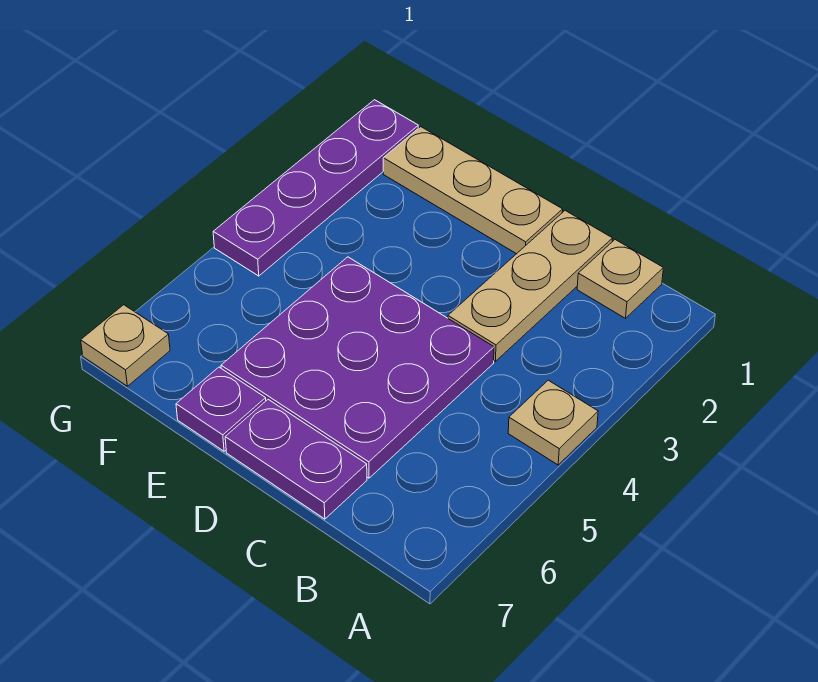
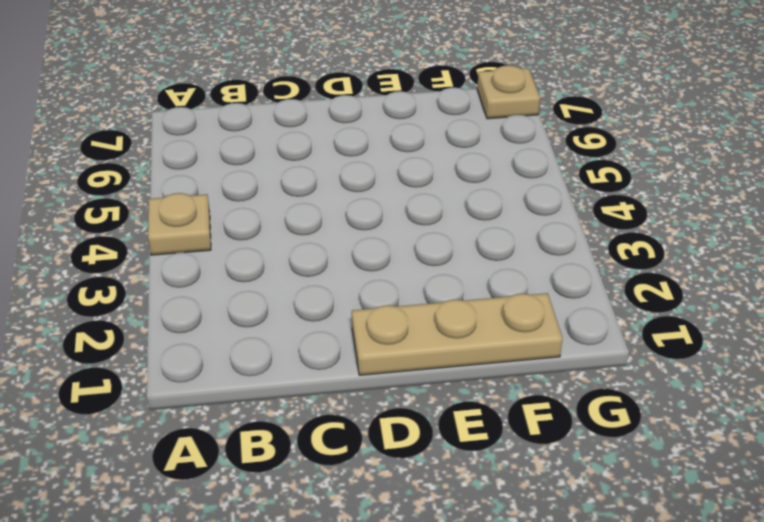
none -> tan 1x1 plate [577,240,663,318]
none -> tan 1x3 plate [448,211,613,361]

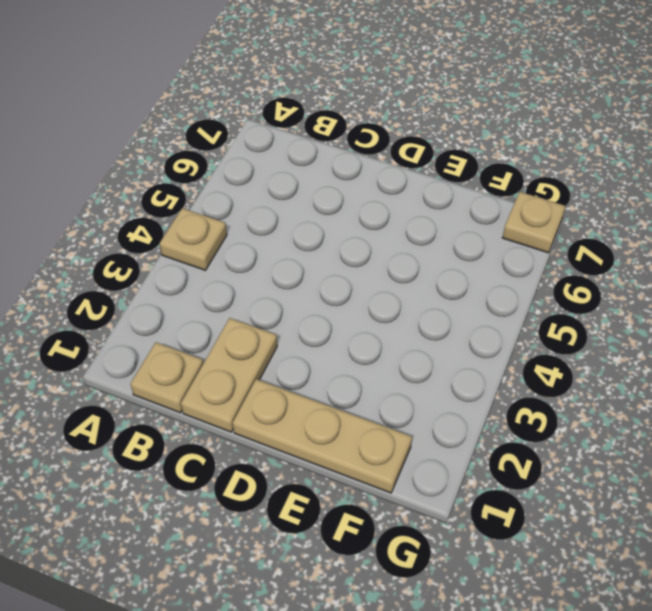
tan 1x2 plate [181,318,277,432] -> tan 1x3 plate [448,211,613,361]
none -> purple 3x3 plate [221,257,494,478]
none -> purple 1x2 plate [225,400,367,519]

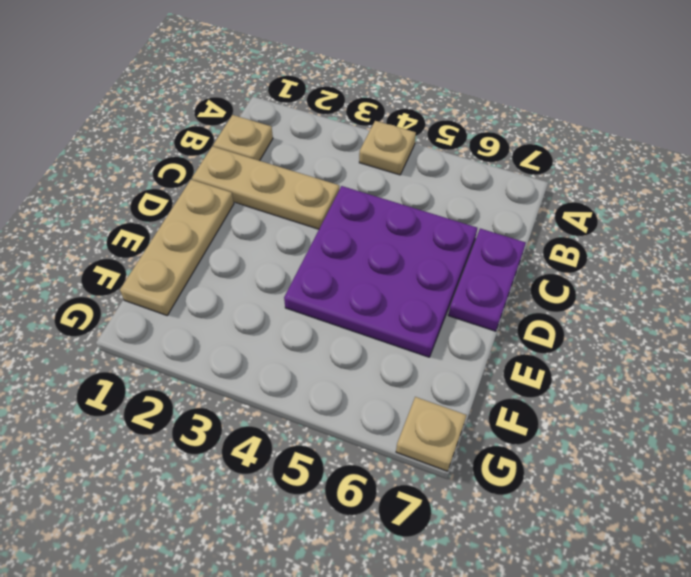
none -> purple 1x1 plate [176,367,266,451]
none -> purple 1x4 plate [213,100,418,276]

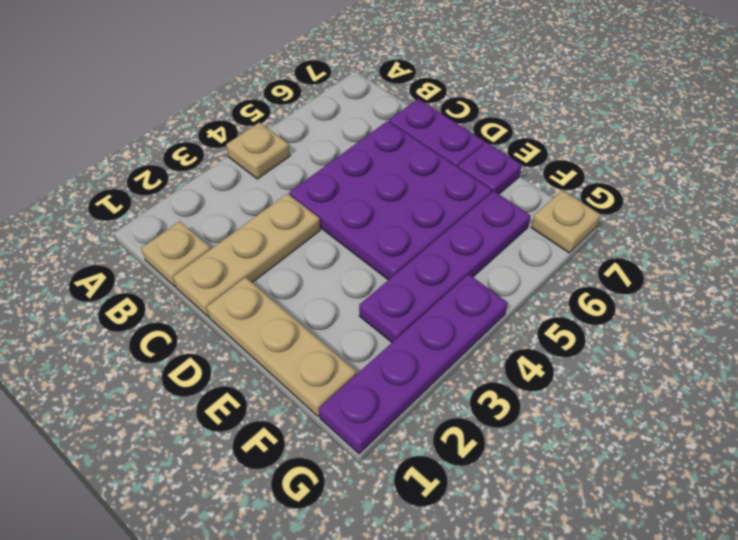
purple 1x4 plate [359,191,531,342] -> none

